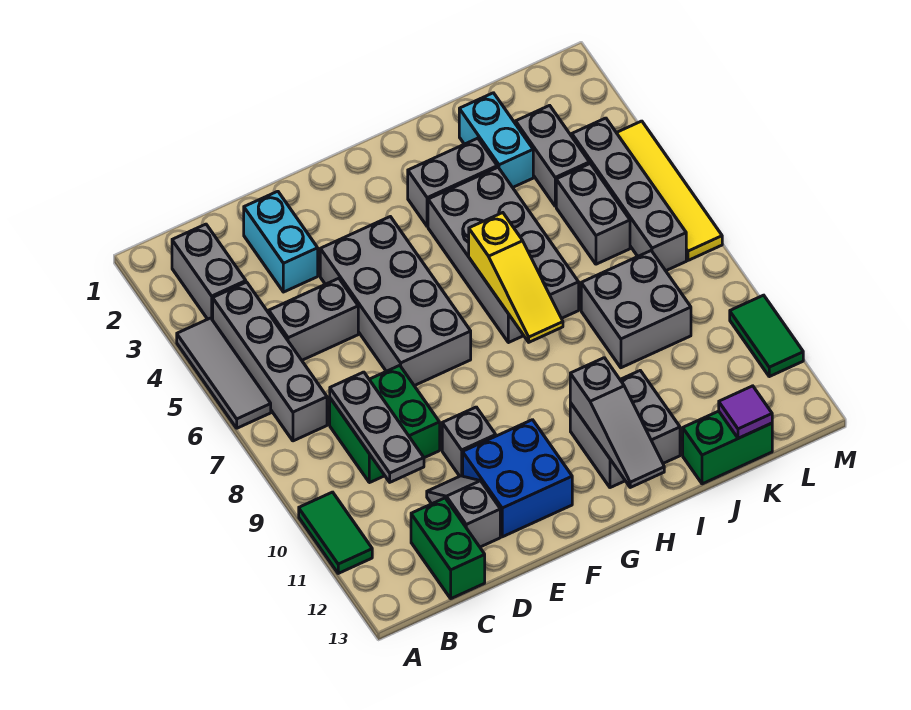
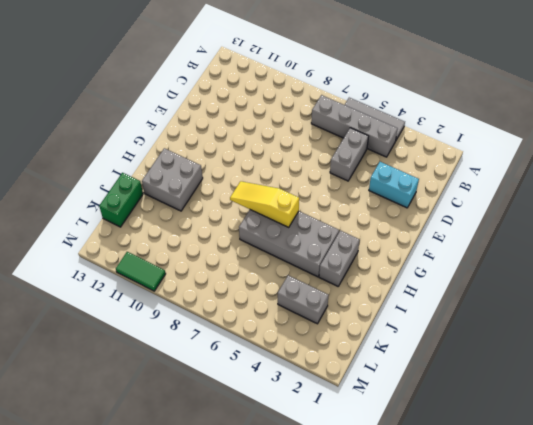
none -> green 1x2 tile [299,492,372,573]
none -> grey 1x2 brick [172,224,246,320]
none -> green 2x2 brick [330,365,440,483]

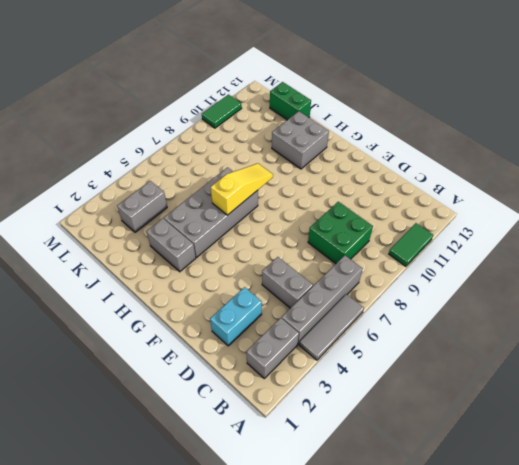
none -> green 1x2 brick [411,498,485,599]
none -> grey 1x2 slope [427,476,500,547]
none -> grey 2x4 brick [320,217,471,386]

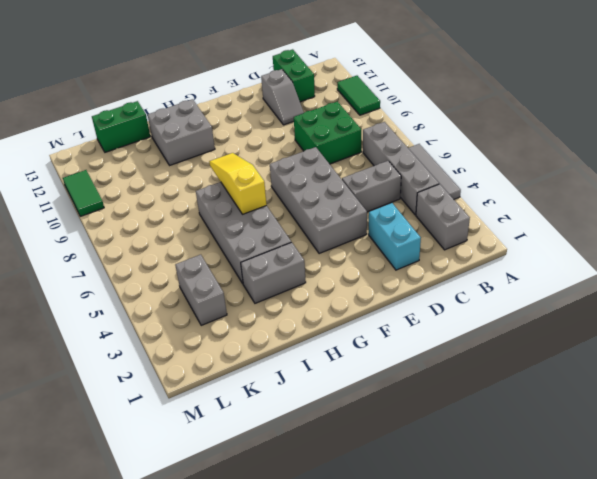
none -> grey 1x1 brick [442,407,496,476]
none -> blue 2x2 brick [463,420,572,537]
none -> cyan 1x2 brick [459,93,533,187]

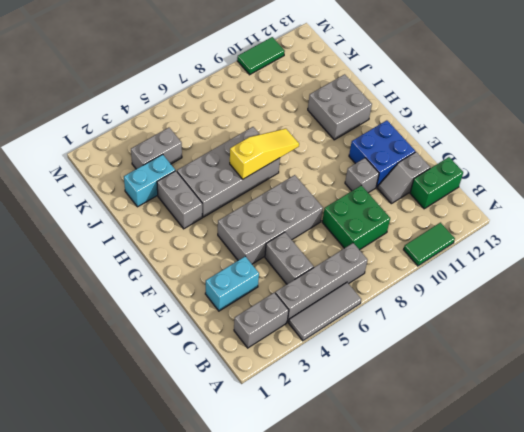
none -> grey 2x2 brick [581,251,691,368]
none -> green 1x2 brick [683,411,772,484]
none -> grey 1x2 brick [556,164,630,264]

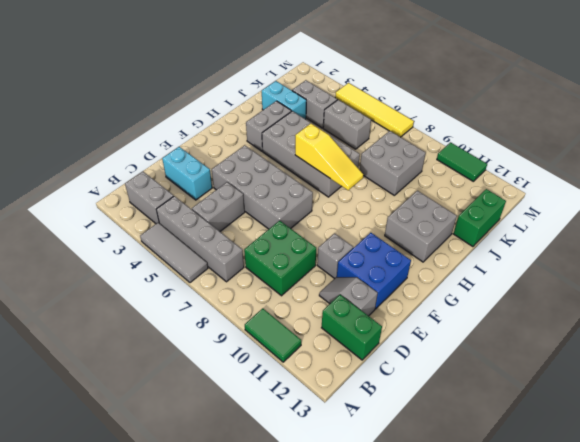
none -> grey 1x4 brick [572,118,686,271]
none -> grey 1x3 plate [330,372,424,482]
none -> grey 1x3 slope [570,358,664,487]

